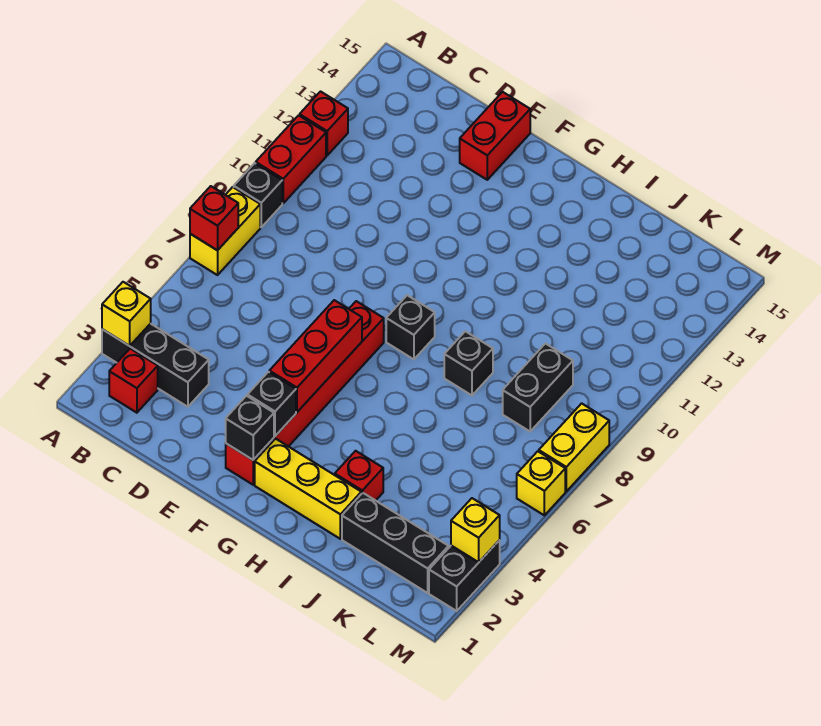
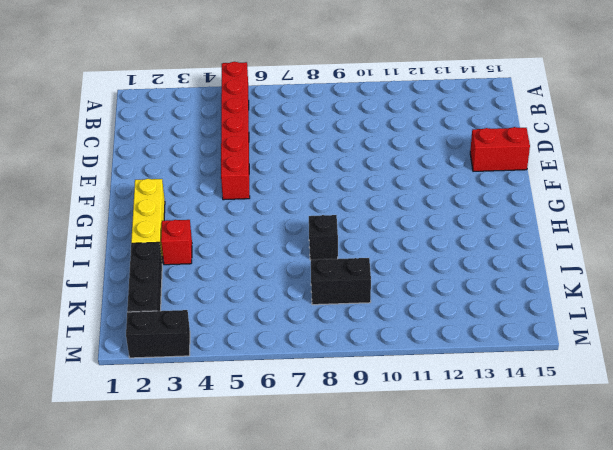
red 1x6 brick [221,62,250,200] -> red 1x6 brick turned to [226,301,384,485]
none -> black 1x3 brick [102,324,209,407]
none -> yellow 1x2 brick [190,187,260,275]
none -> black 1x1 brick [234,163,282,227]

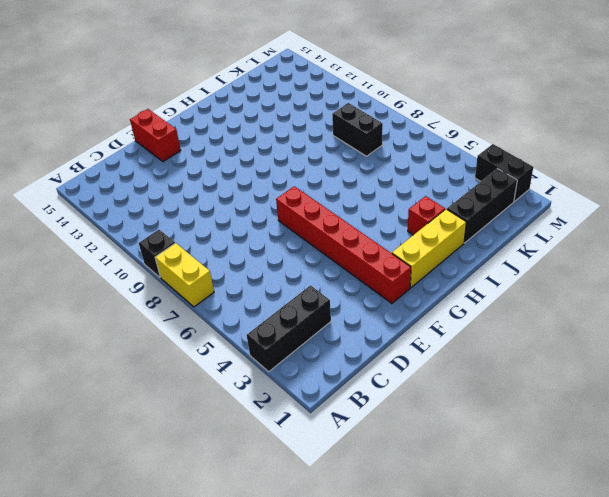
none -> red 1x2 brick [256,115,326,203]
none -> red 1x1 brick [300,92,348,155]
none -> red 1x1 brick [109,349,158,413]

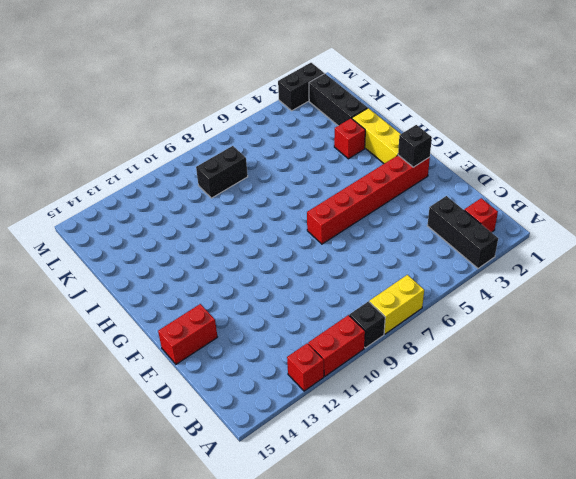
none -> black 1x1 brick [386,295,435,359]
none -> black 1x1 brick [444,331,493,395]
none -> yellow 1x1 brick [517,451,565,515]

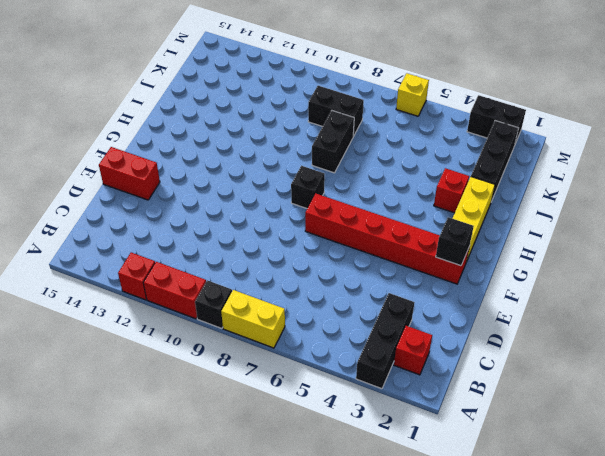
black 1x2 brick [312,111,354,173] -> black 1x1 brick [444,331,493,395]
none -> yellow 1x2 brick [539,403,609,491]
none -> yellow 1x1 brick [102,282,151,346]
none -> red 1x1 brick [190,186,238,250]

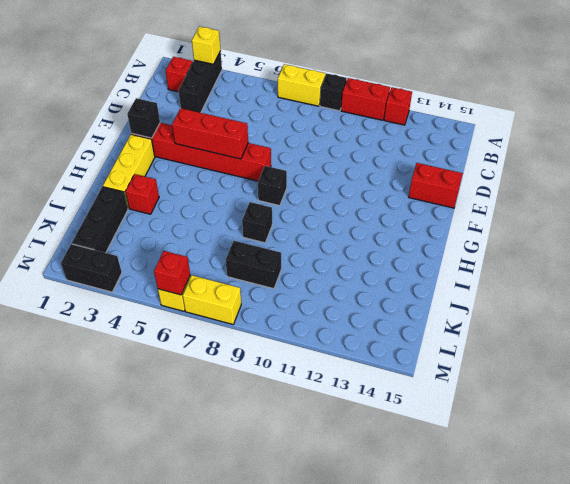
red 1x1 brick [154,251,190,295] -> red 1x1 brick moved to [190,186,238,250]
none -> black 1x1 brick [247,372,296,436]
none -> yellow 1x1 brick [451,498,500,562]

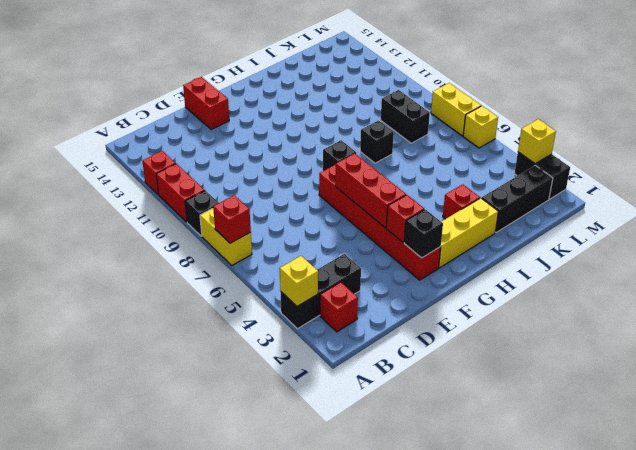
red 1x1 brick [386,195,424,243] -> black 1x1 brick [247,372,296,436]

